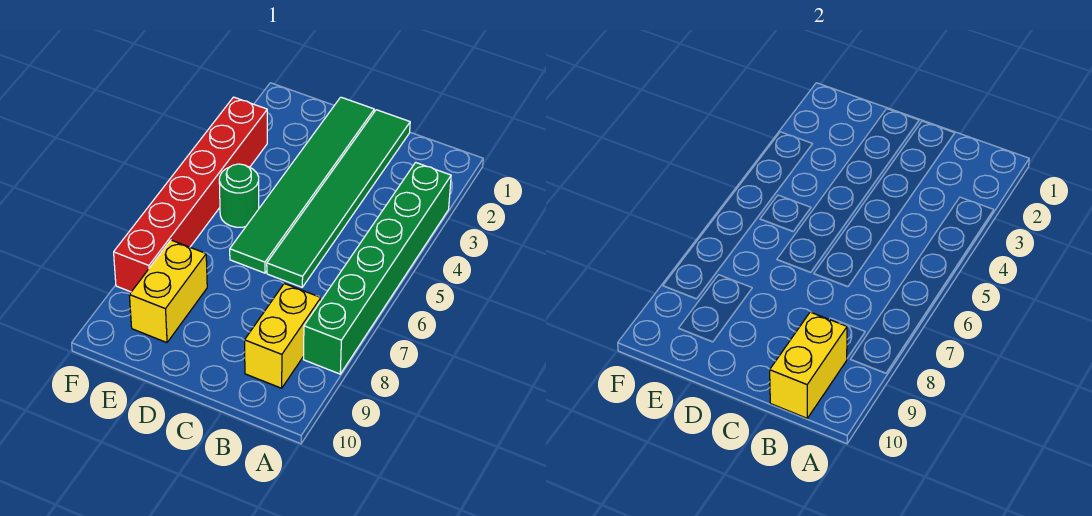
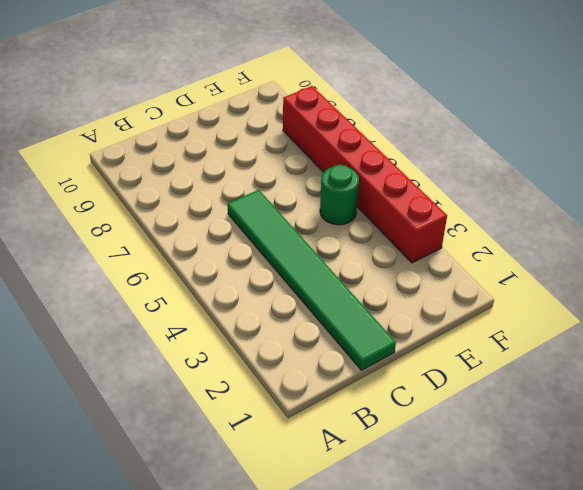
none -> green 1x6 brick [303,162,451,374]
none -> yellow 1x2 brick [245,284,321,388]

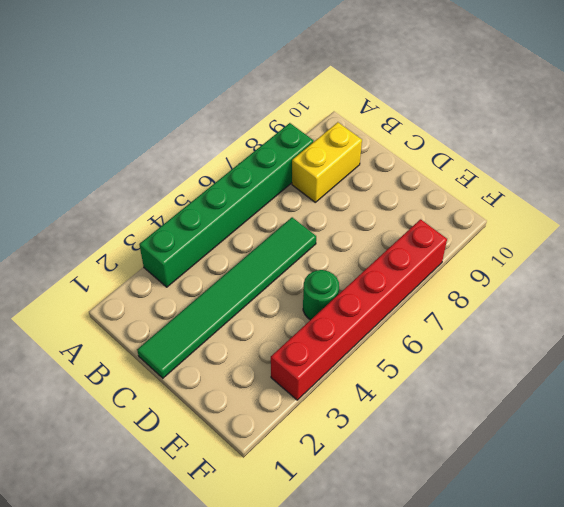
none -> green 1x6 tile [230,97,374,273]
none -> yellow 1x2 brick [129,240,207,343]

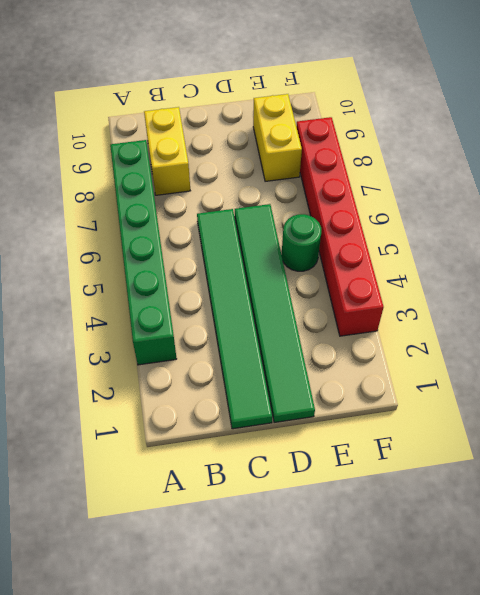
none -> yellow 1x2 brick [770,312,847,418]

